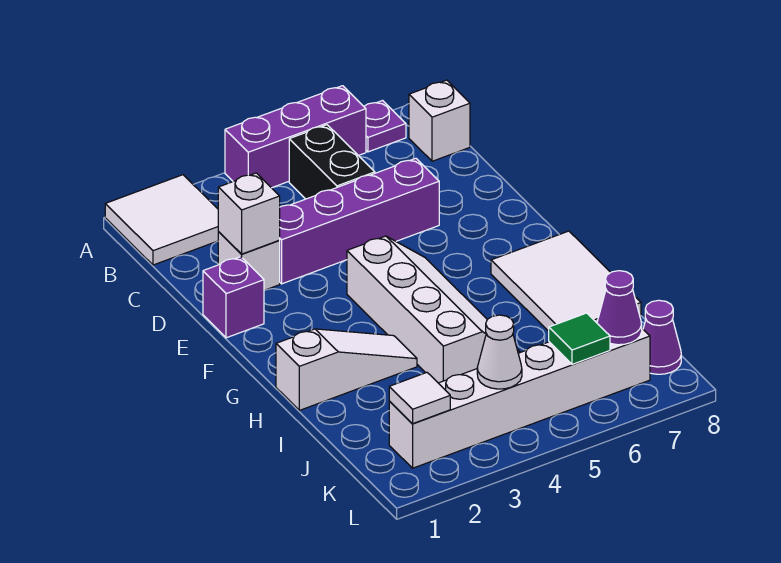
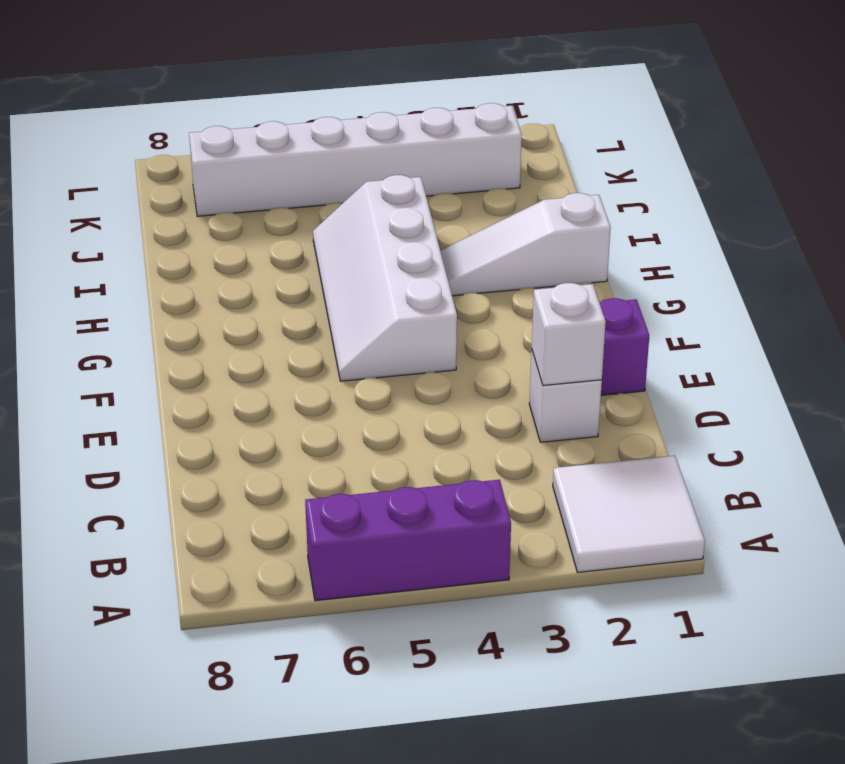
none -> purple 1x1 plate [364,101,406,152]
none -> black 1x2 brick [289,125,375,199]
none -> white 1x1 brick [409,80,470,161]

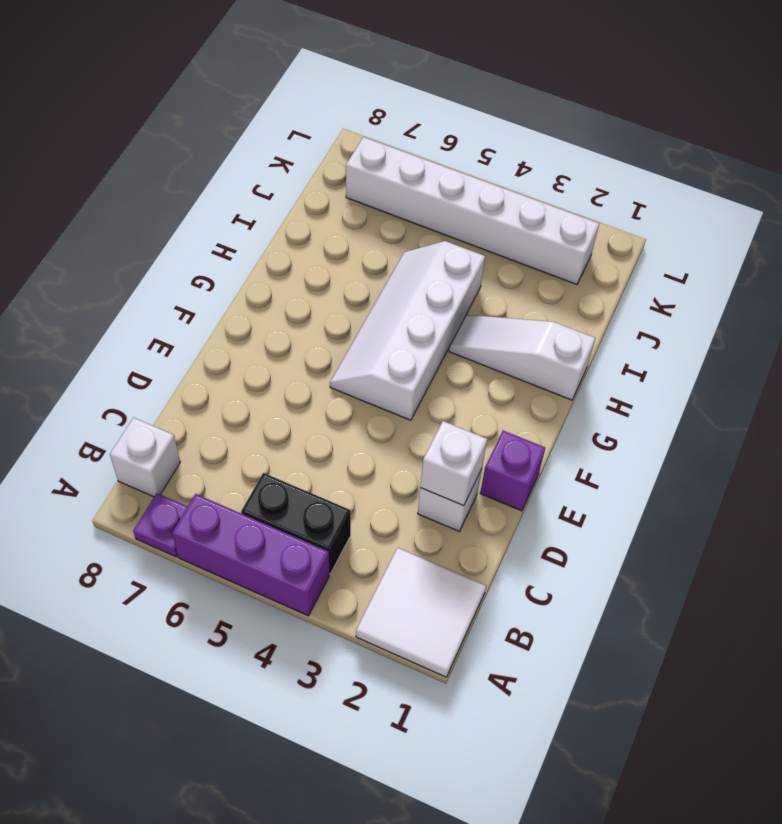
black 1x2 brick [241,473,351,574] -> black 1x2 brick turned to [289,125,375,199]
none -> purple 1x4 brick [279,158,439,284]
none -> white 2x3 tile [491,231,641,331]
none -> purple 1x1 cone [643,300,681,374]

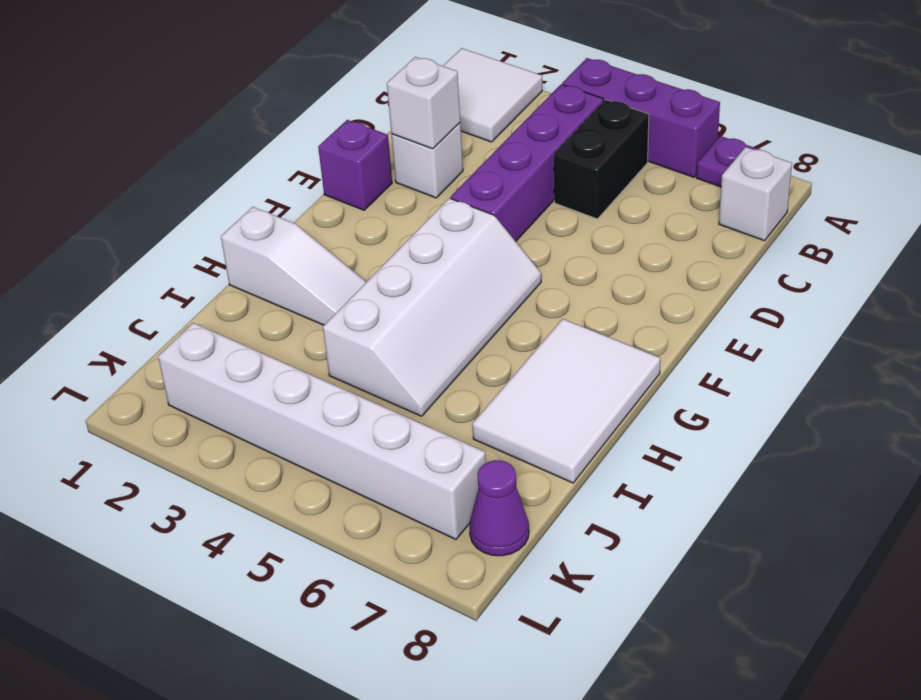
purple 1x4 brick [451,84,603,241] -> purple 1x4 brick turned to [279,158,439,284]
none -> white 1x1 tile [389,373,450,424]
none -> white 1x1 cone [477,315,522,389]
none -> green 1x1 tile [549,313,610,364]

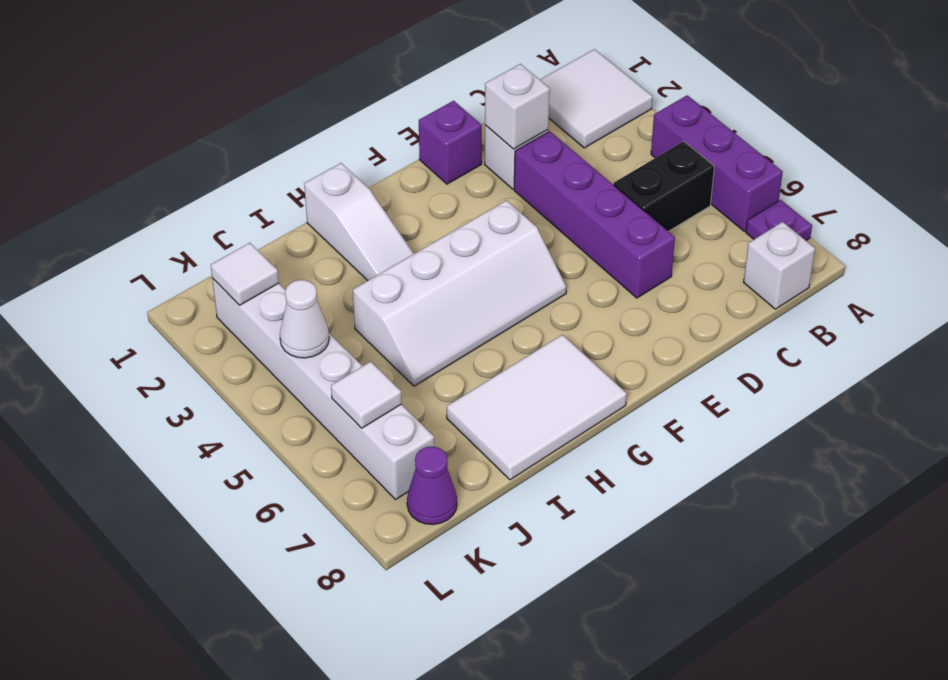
white 1x1 tile [331,361,402,428] -> green 1x1 tile [549,313,610,364]
none -> purple 1x1 cone [597,271,642,345]

